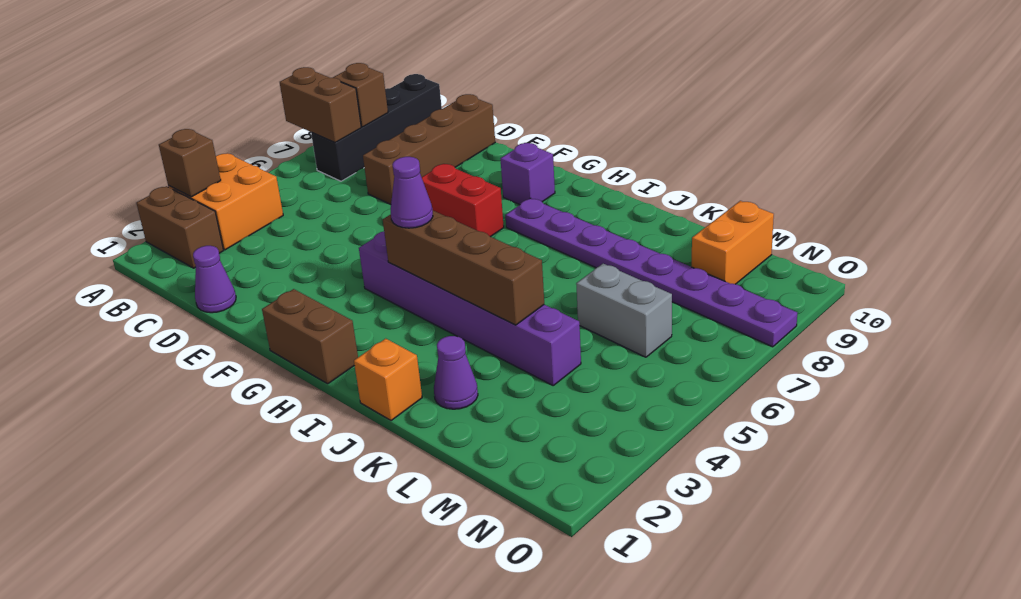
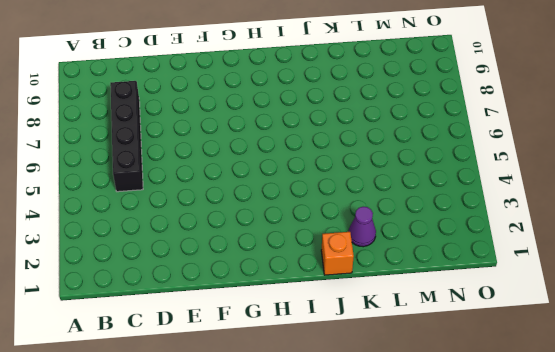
black 1x4 brick [110,81,143,192] -> black 1x4 brick moved to [311,74,442,181]
none -> brown 1x2 brick [136,186,224,268]
none -> orange 2x2 brick [168,153,283,250]
none -> purple 1x1 cone [193,246,236,313]

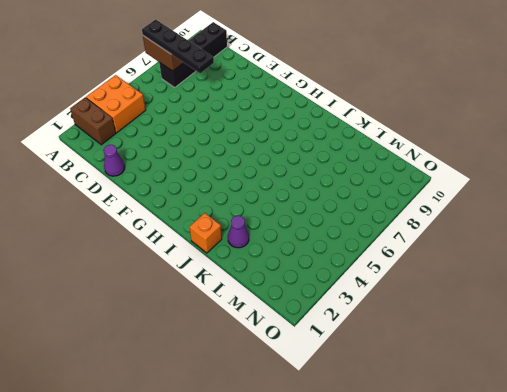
black 1x4 plate [142,19,214,73] -> none
none -> brown 1x4 brick [363,94,495,204]
none -> red 1x2 brick [422,164,504,237]
none -> brown 1x2 brick [262,289,358,384]

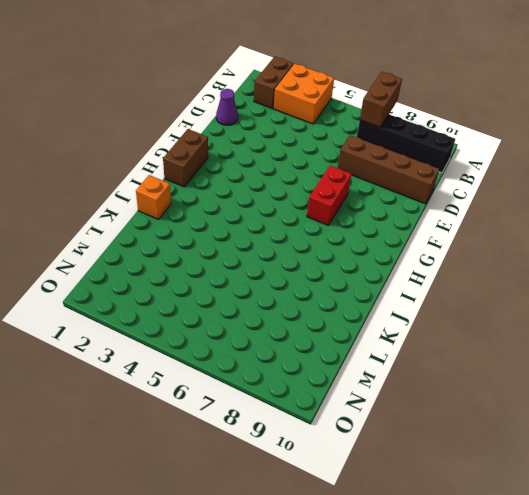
none -> purple 1x6 brick [359,231,581,385]
none -> purple 1x1 brick [500,143,555,205]
none -> purple 1x8 plate [505,198,797,347]

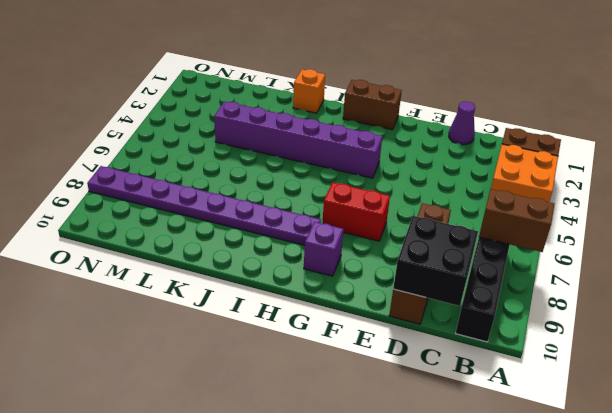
black 2x2 brick [393,216,478,306] -> none
none -> purple 1x1 cone [434,336,478,409]
none -> grey 1x2 brick [576,264,672,357]
none -> orange 1x2 brick [692,201,774,284]

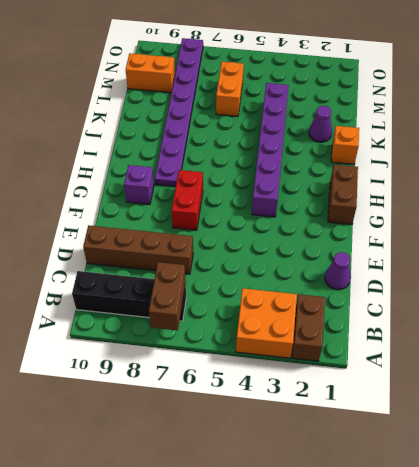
orange 1x2 brick [216,62,244,116] -> grey 1x2 brick [576,264,672,357]
none -> brown 1x1 brick [159,129,221,197]
none -> brown 1x1 brick [333,63,388,127]
none -> brown 1x4 brick [383,211,544,325]

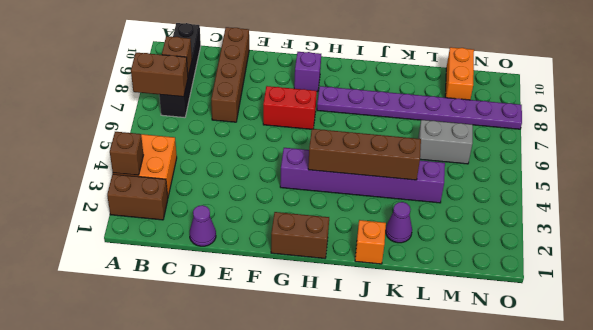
none -> purple 1x1 cone [391,157,433,228]

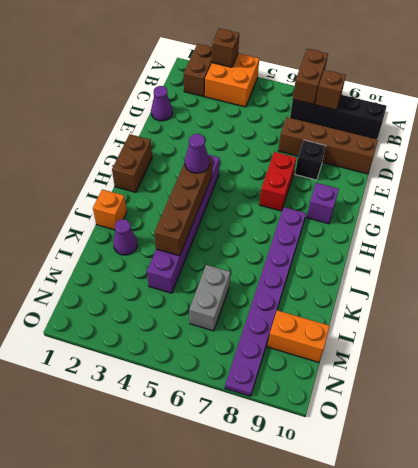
black 1x1 brick [295,140,326,180] -> none

